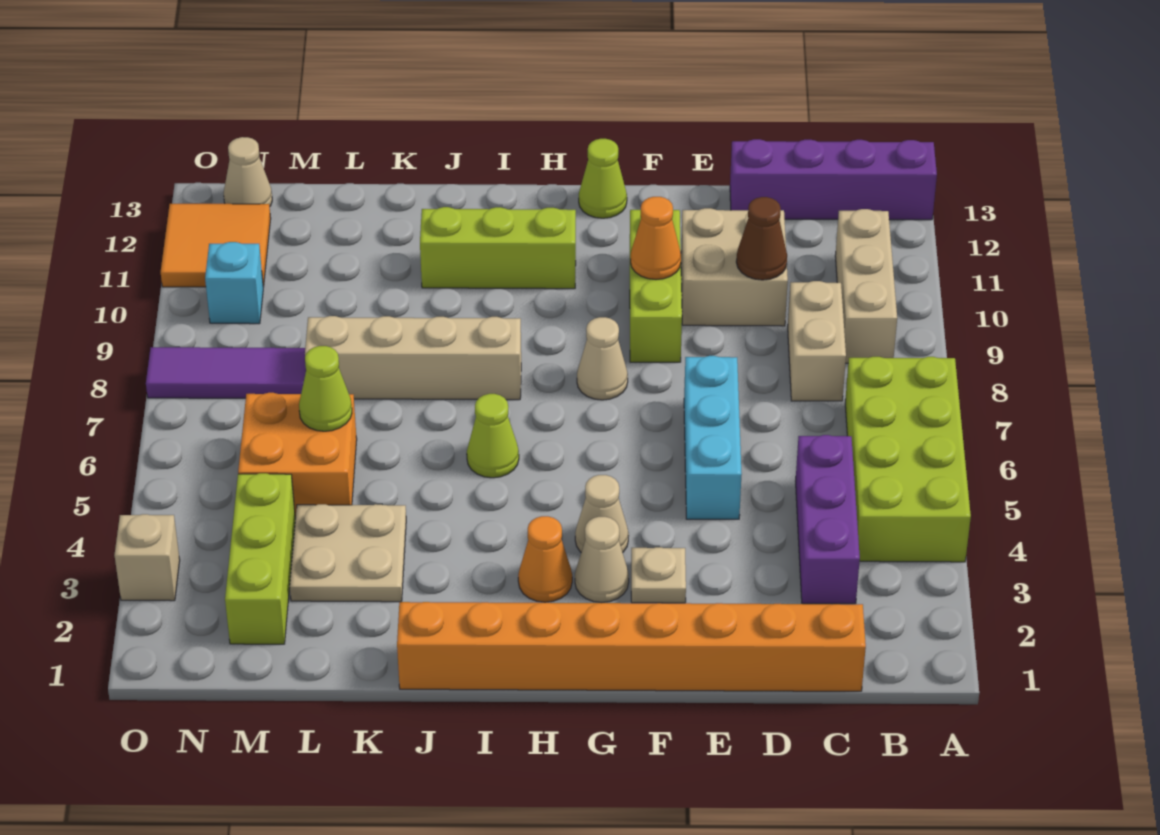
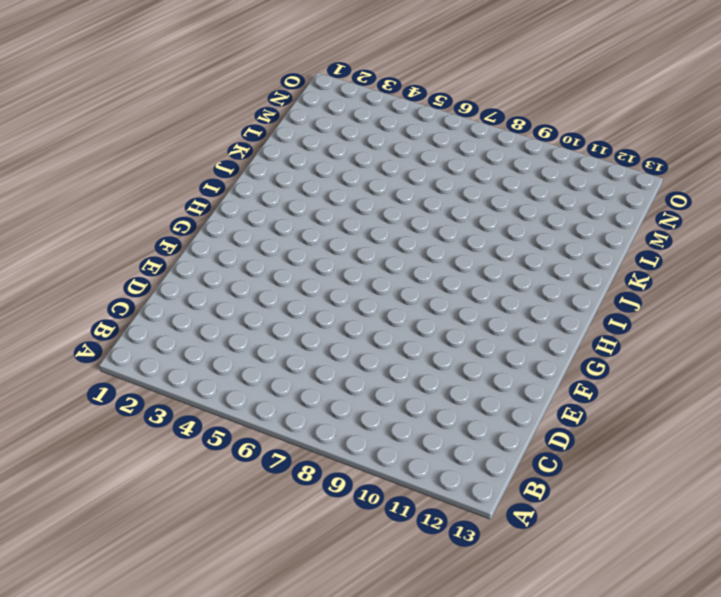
none -> lime 2x4 brick [845,357,971,562]
none -> purple 1x4 brick [730,139,937,220]
none -> tan 1x3 brick [835,209,897,363]

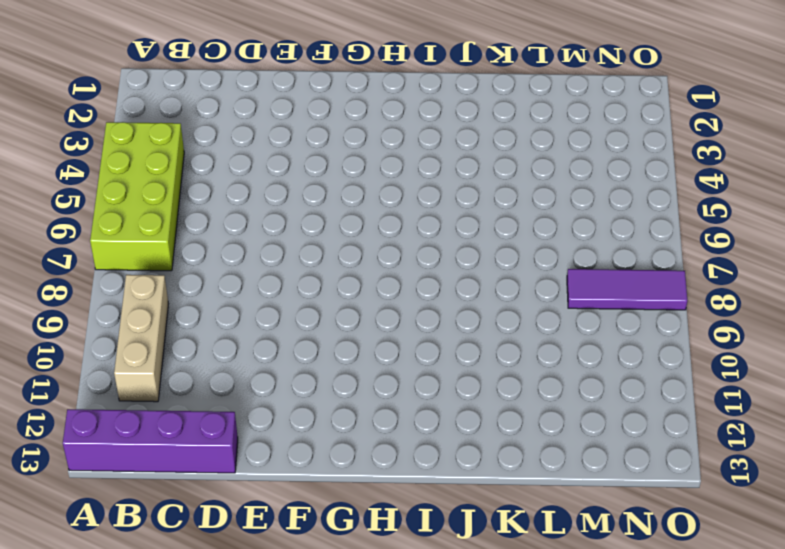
none -> orange 1x8 brick [397,602,866,691]
none -> purple 1x3 brick [796,435,860,604]
none -> tan 1x2 brick [788,281,846,401]

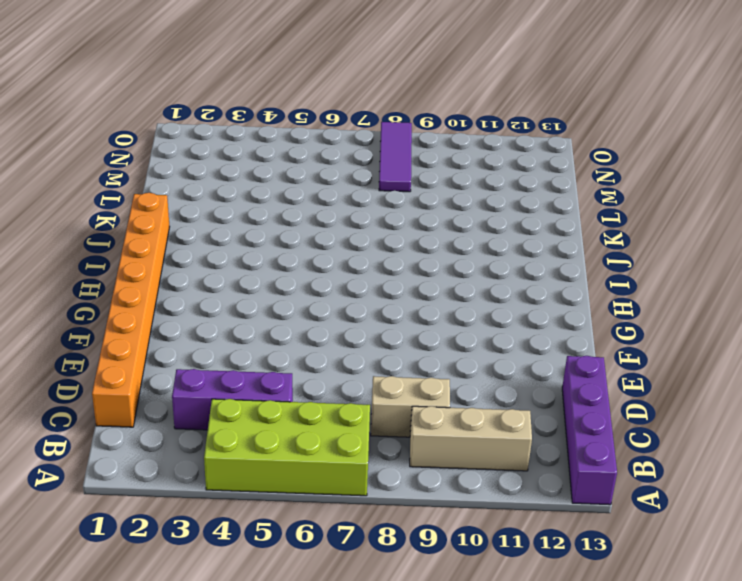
none -> tan 2x2 brick [681,208,788,326]
none -> cyan 1x3 brick [684,356,742,519]
none -> tan 1x1 plate [631,547,686,603]

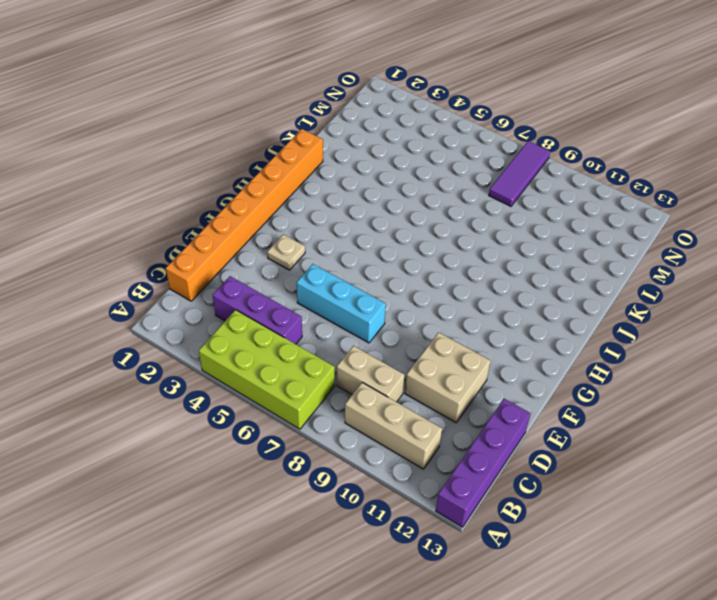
none -> lime 1x3 brick [630,210,682,362]
none -> tan 1x1 cone [575,517,629,603]
none -> tan 1x1 cone [575,475,629,553]

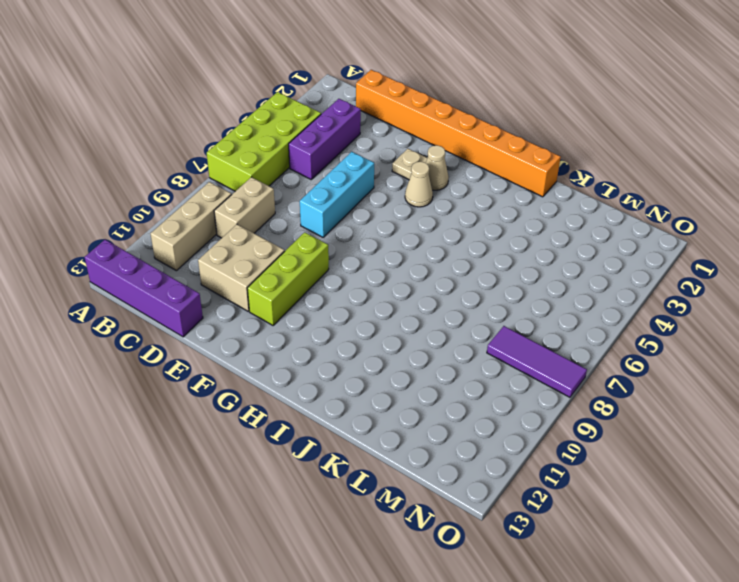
none -> tan 1x1 cone [577,317,628,400]
none -> lime 1x1 cone [579,139,627,218]
none -> orange 1x1 cone [518,516,572,602]

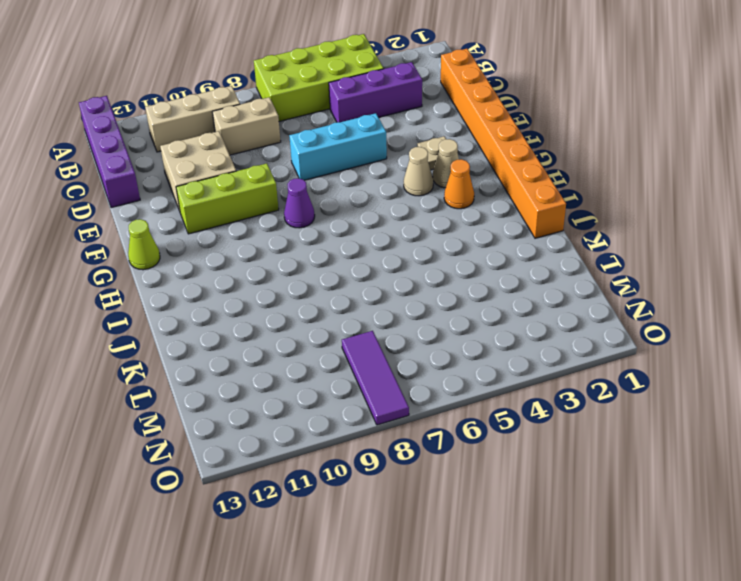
purple 1x1 cone [284,178,315,228] -> tan 1x1 cone [577,317,628,400]
none -> lime 1x3 brick [420,207,576,289]
none -> lime 1x1 cone [467,394,519,478]
none -> tan 1x4 brick [305,316,521,400]

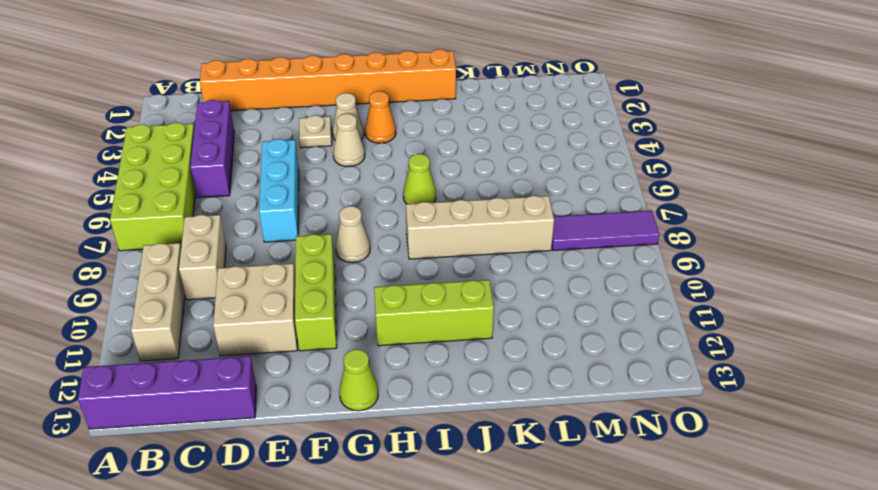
none -> tan 2x2 plate [290,504,406,602]
none -> orange 2x2 brick [238,393,357,517]
none -> lime 1x3 brick [225,473,295,644]

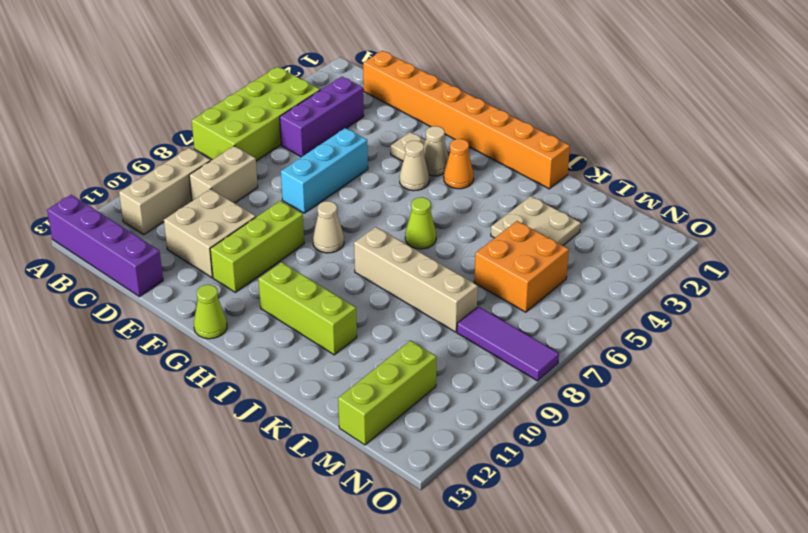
lime 1x3 brick [338,340,437,445] -> lime 1x3 brick moved to [225,473,295,644]
none -> cyan 1x1 brick [205,242,263,324]
none -> orange 2x2 tile [161,204,271,287]
none -> tan 1x1 cone [224,137,272,206]

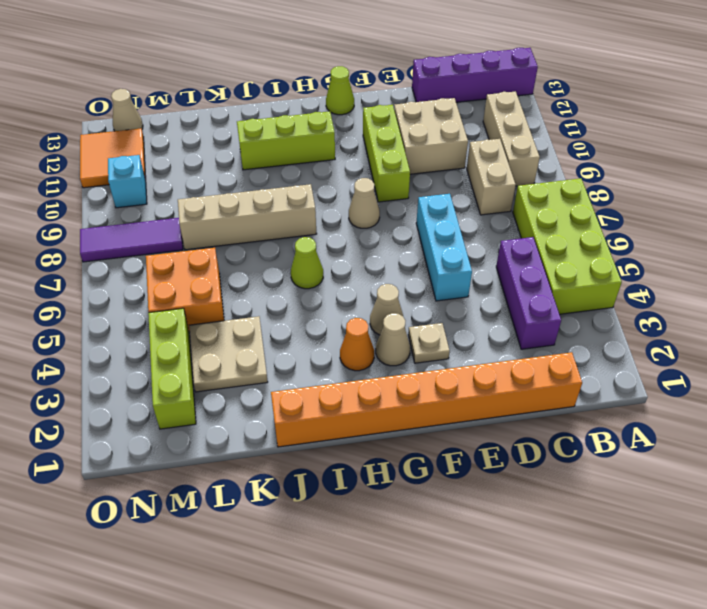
none -> tan 1x1 brick [114,514,180,601]
none -> brown 1x1 cone [736,197,787,280]
none -> orange 1x1 cone [630,197,681,279]

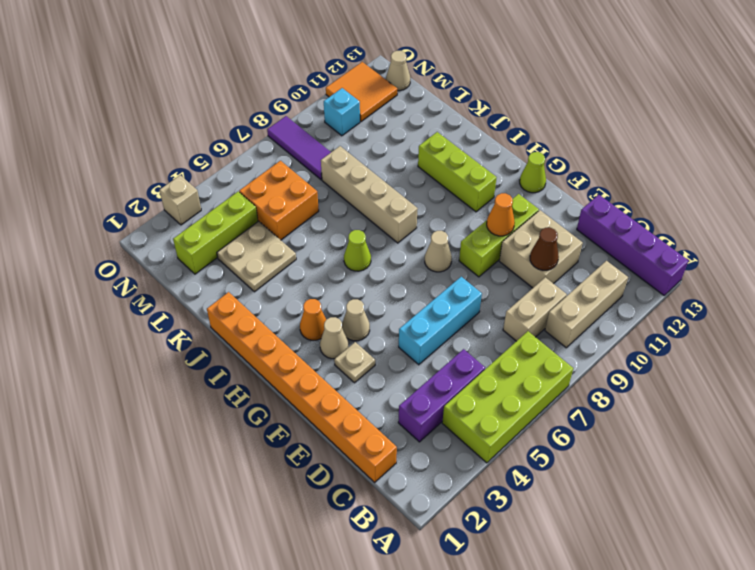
none -> lime 1x1 cone [299,346,352,431]

